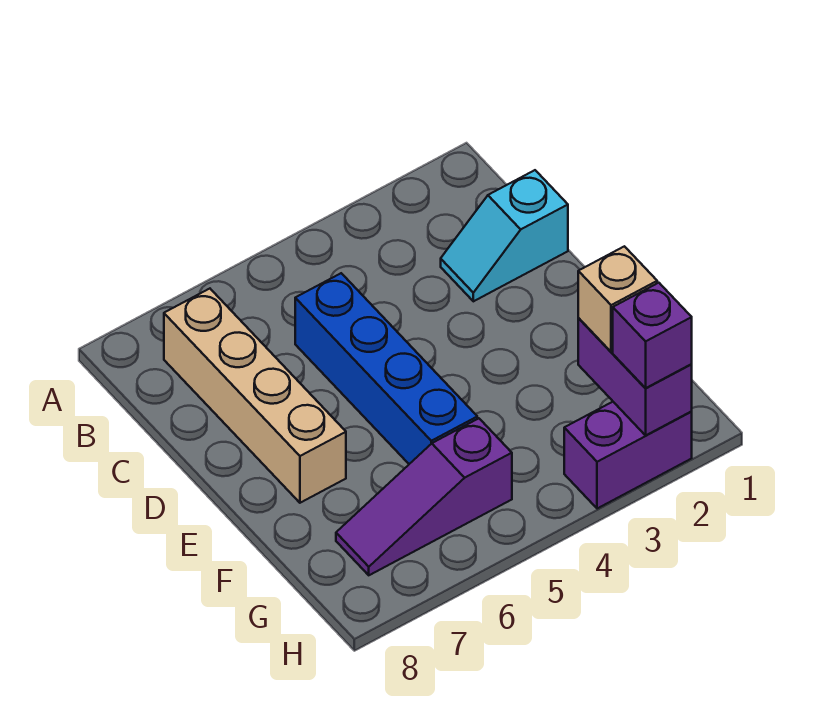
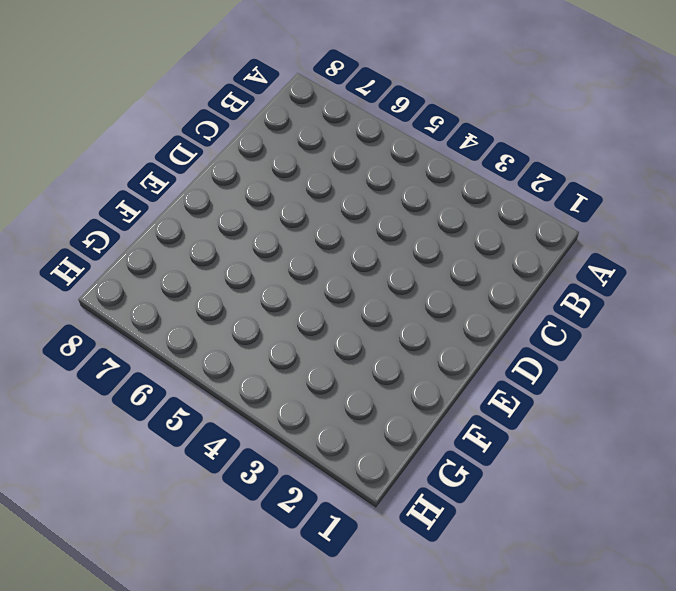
none -> tan 1x4 brick [164,289,346,503]
none -> cyan 1x2 slope [441,170,568,301]

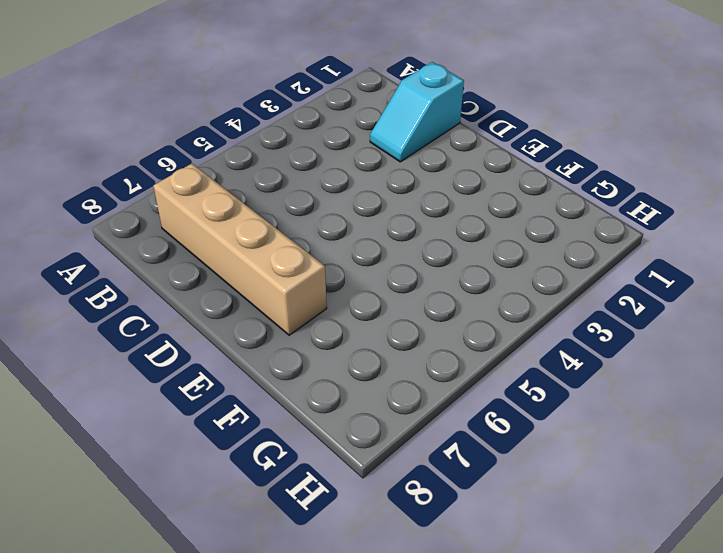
none -> blue 1x4 brick [295,273,477,464]
none -> purple 1x3 slope [336,418,512,575]

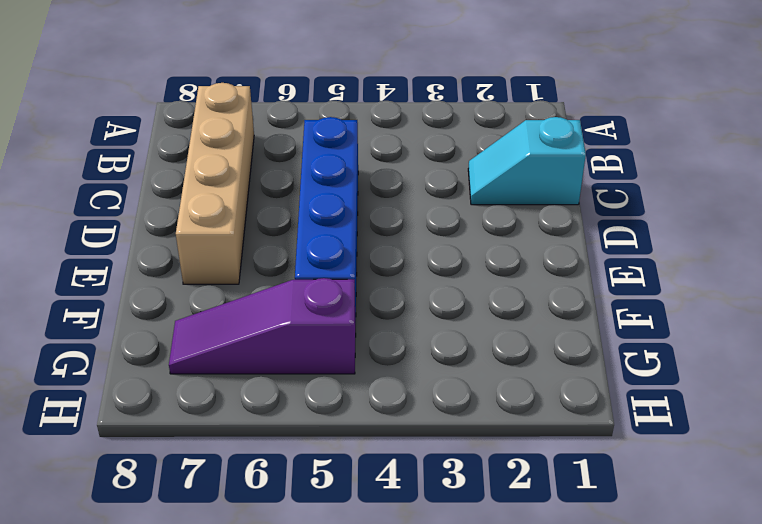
none -> purple 1x2 brick [564,402,692,509]
none -> purple 1x2 brick [578,318,692,435]

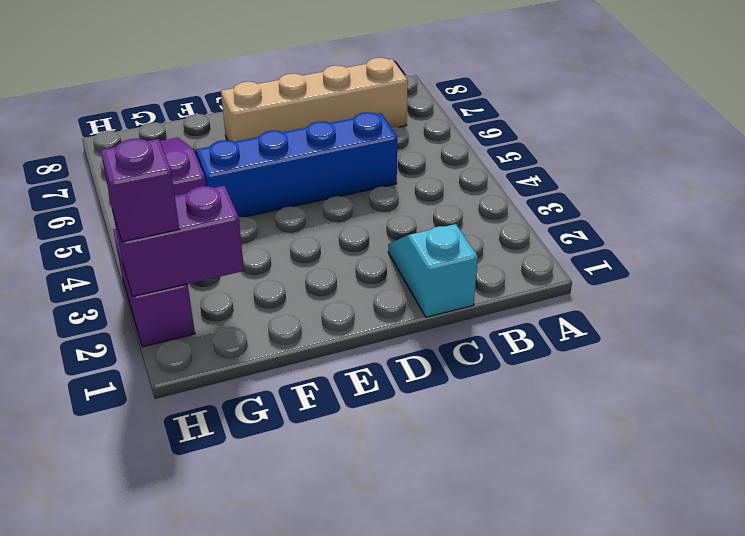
none -> tan 1x1 brick [578,246,657,352]

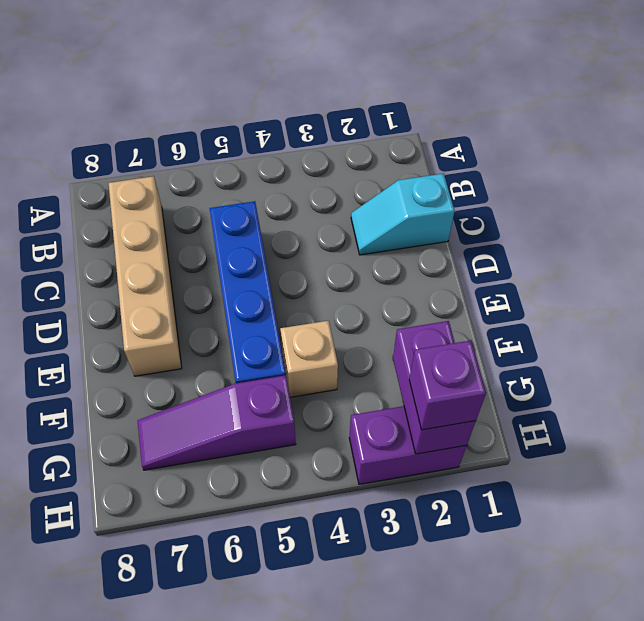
tan 1x1 brick [280,321,338,397] -> tan 1x1 brick moved to [578,246,657,352]

